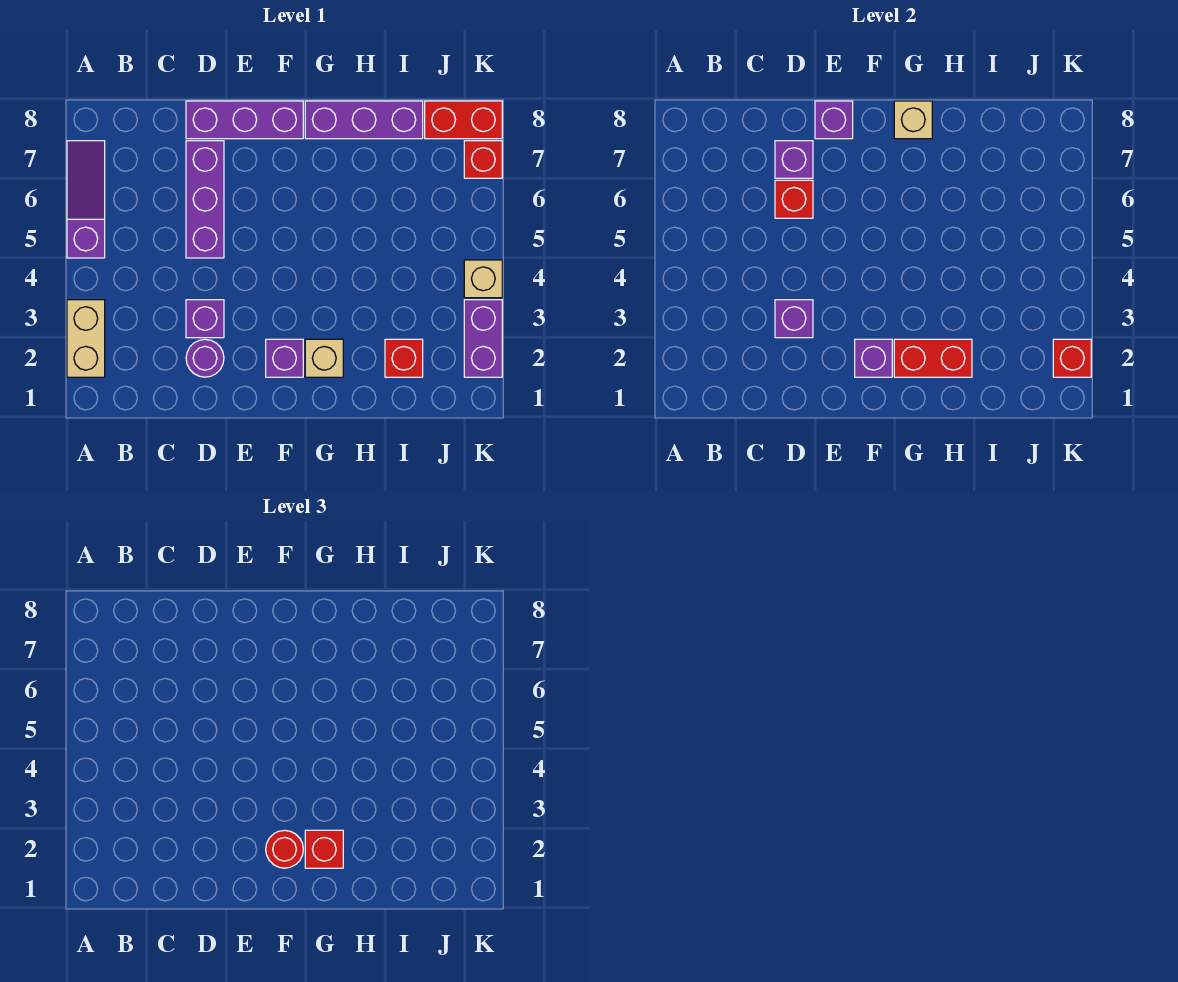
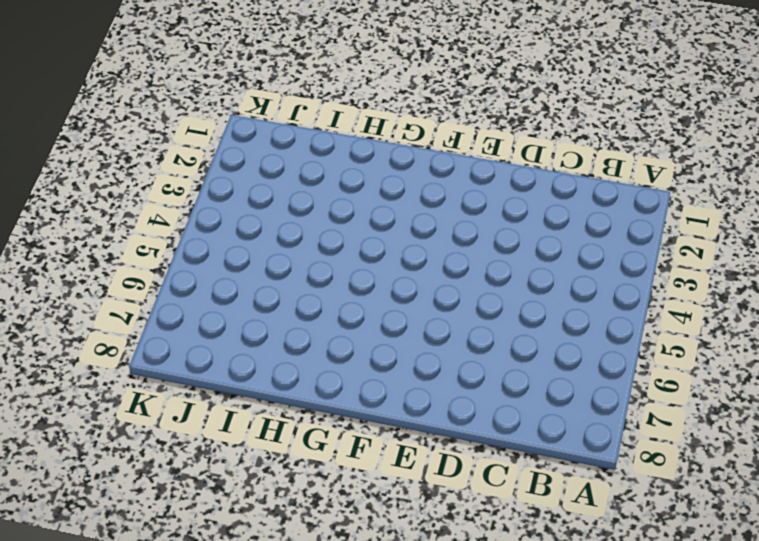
none -> tan 1x2 brick [67,300,105,377]
none -> purple 1x3 slope [67,141,105,258]
none -> purple 1x1 round brick [186,339,224,377]

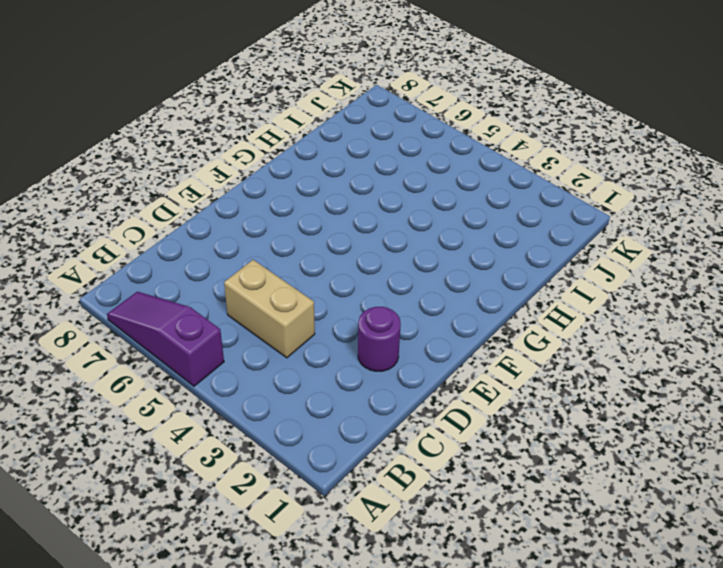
tan 1x2 brick [224,260,315,358] -> tan 1x2 brick moved to [67,300,105,377]
none -> purple 1x1 brick [186,300,224,338]
none -> purple 1x3 brick [186,141,224,258]
none -> purple 1x3 brick [186,101,303,139]

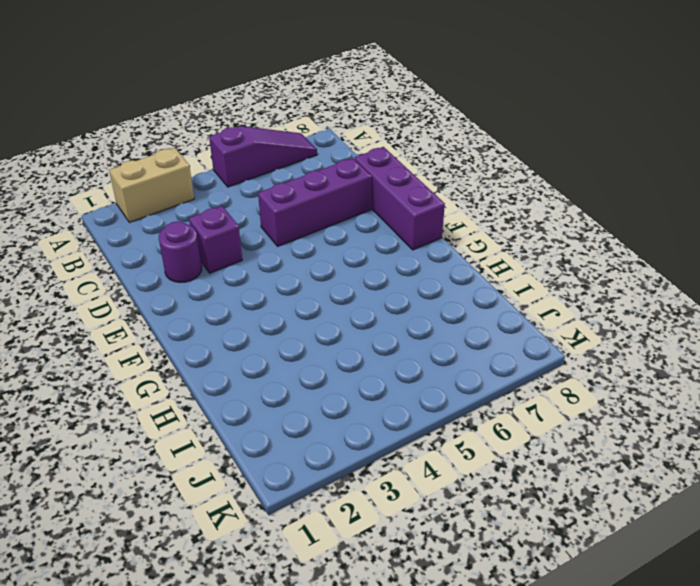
none -> purple 1x1 brick [266,339,303,377]
none -> tan 1x1 brick [305,339,343,377]
none -> purple 1x3 brick [305,101,423,139]

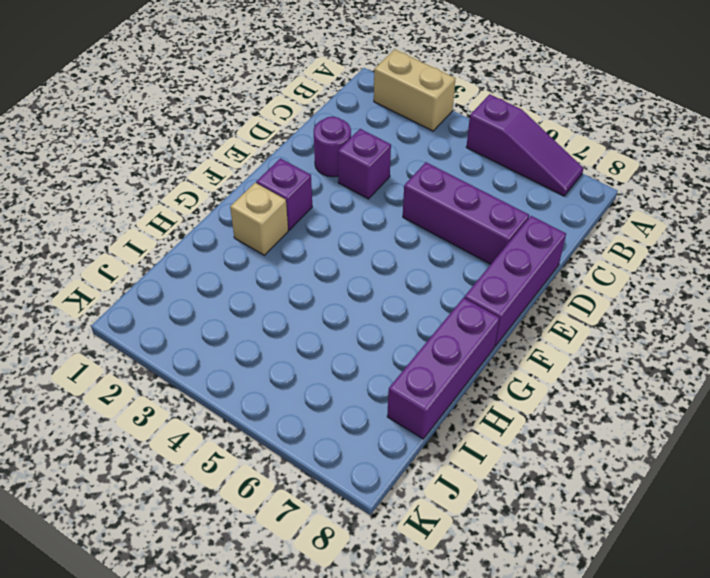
none -> red 1x1 brick [385,339,423,377]
none -> red 1x2 brick [425,101,502,139]
none -> purple 1x2 brick [464,300,502,377]

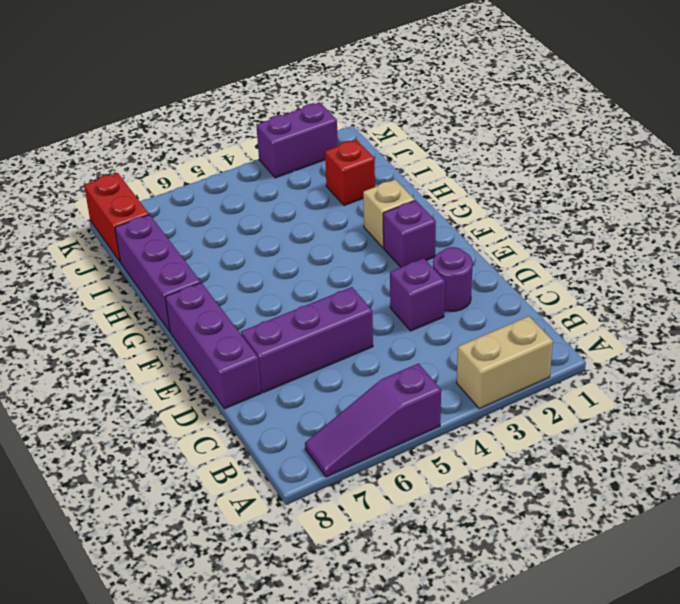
none -> tan 1x1 brick [464,260,502,298]
none -> red 1x1 brick [464,141,502,178]
none -> purple 1x1 brick [775,300,813,338]

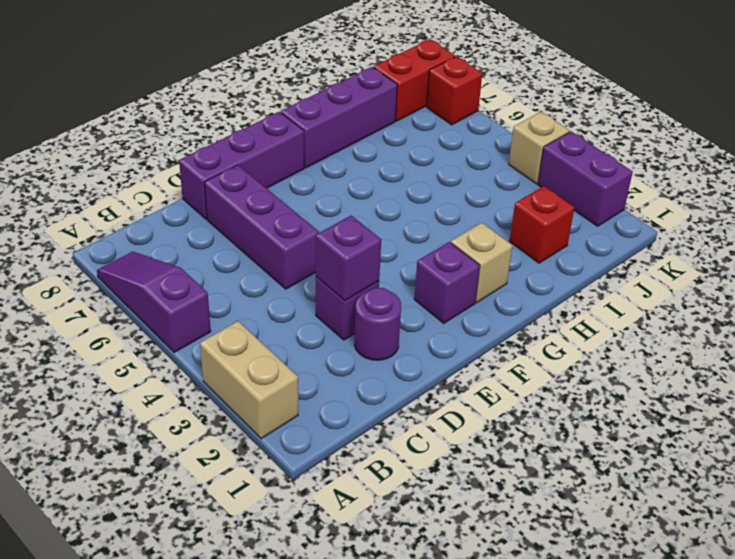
none -> red 1x1 brick [775,180,813,218]
none -> purple 1x1 brick [775,141,813,178]
none -> purple 1x1 brick [815,101,853,139]

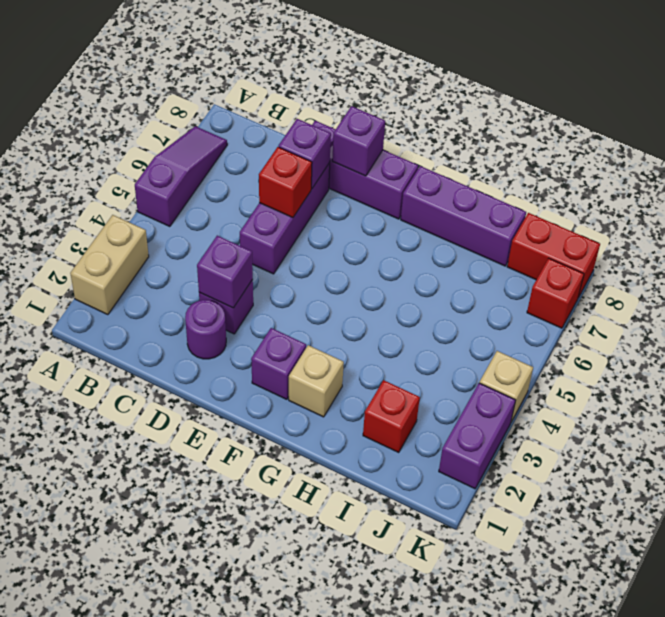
none -> purple 1x1 brick [855,339,892,377]
none -> red 1x2 brick [894,339,972,377]
none -> tan 1x1 brick [894,101,932,139]

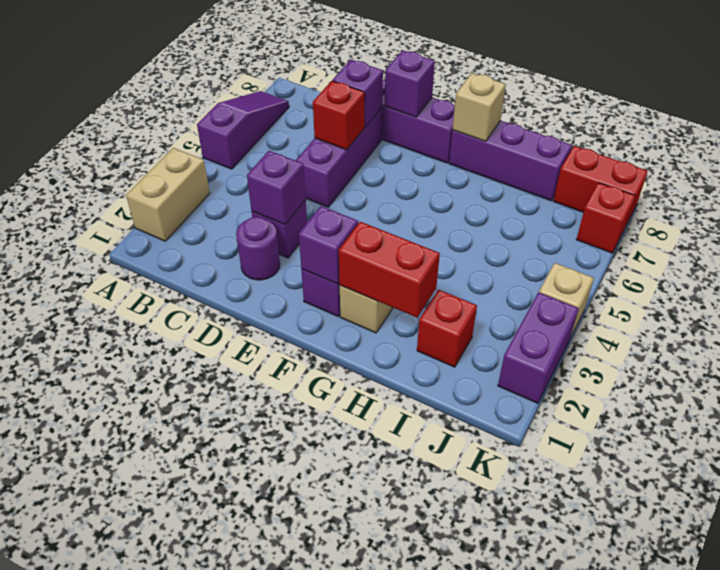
none -> red 1x1 brick [1053,339,1091,377]
none -> red 1x1 round brick [266,830,303,868]
none -> red 1x1 brick [305,830,343,868]

